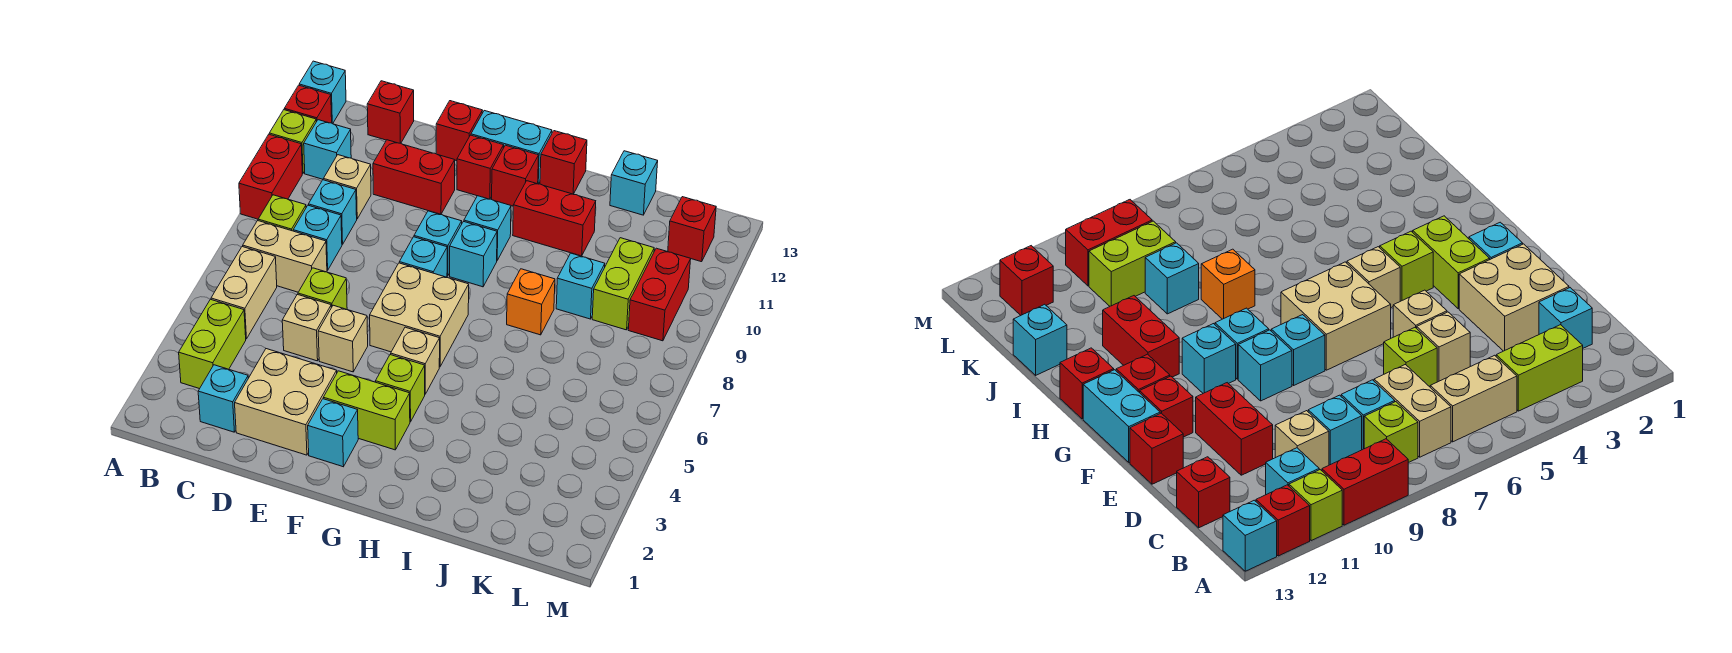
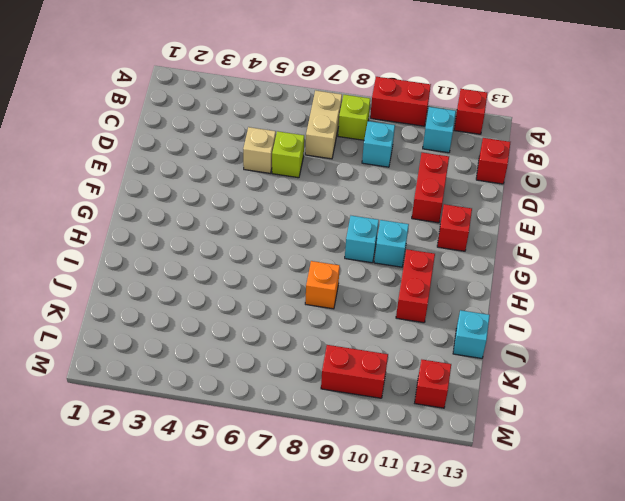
none -> lime 1x1 brick [269,110,316,173]
none -> cyan 1x1 brick [299,61,346,124]
none -> lime 1x2 brick [179,299,246,389]
none -> tan 1x2 brick [211,246,277,339]

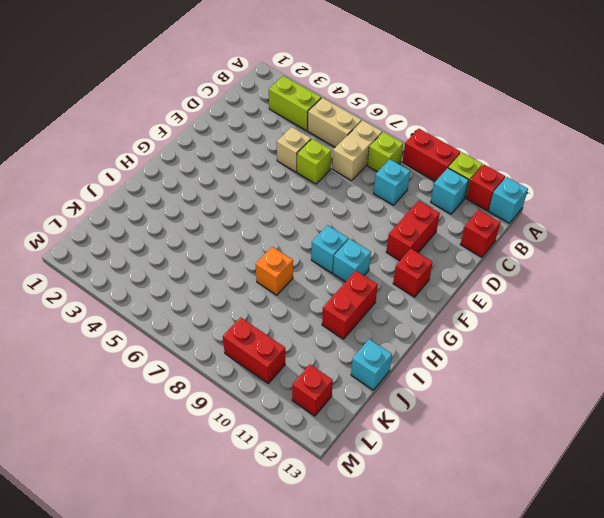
none -> cyan 1x1 brick [198,365,248,432]
none -> cyan 1x1 brick [293,205,342,270]
none -> tan 1x1 brick [323,155,371,219]
none -> tan 2x2 brick [235,349,337,455]

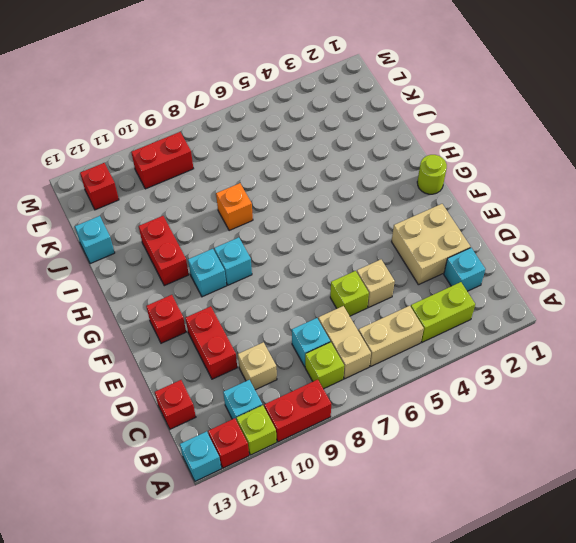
lime 1x1 round brick [417,155,447,194] -> none
none -> cyan 1x1 brick [308,180,357,245]
none -> tan 1x1 brick [318,305,368,372]
none -> red 1x1 brick [436,101,482,161]
none -> cyan 1x1 brick [308,399,358,467]

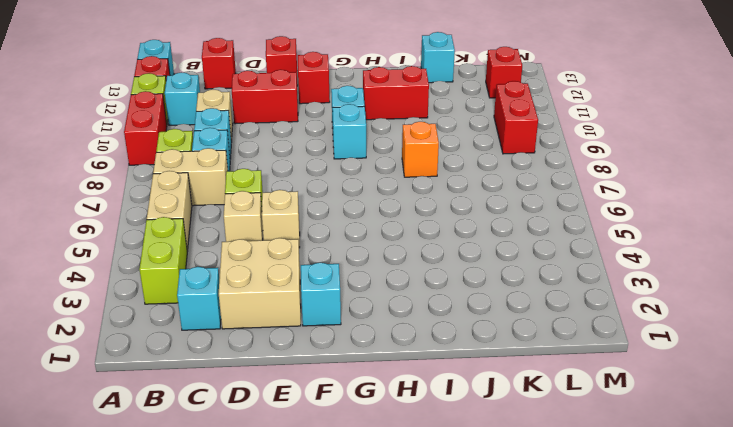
none -> lime 1x2 brick [323,371,410,450]
none -> tan 2x2 brick [370,263,469,367]
none -> cyan 1x1 brick [399,237,447,277]
none -> cyan 1x1 brick [414,211,462,276]

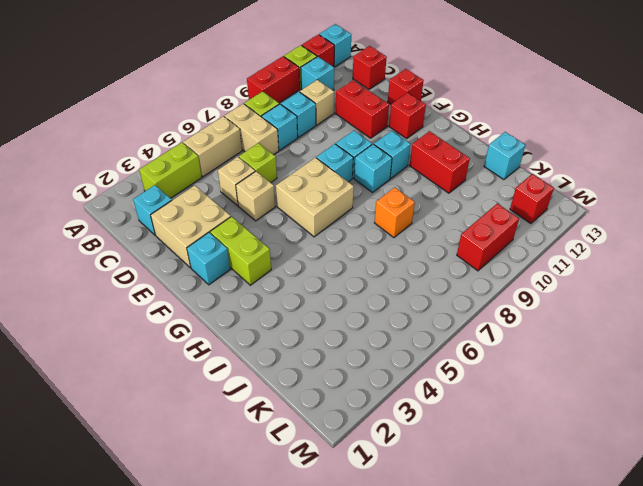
none -> cyan 1x2 brick [471,111,552,184]
none -> lime 1x1 brick [376,355,425,422]
none -> tan 1x1 brick [391,327,440,394]
none -> red 1x1 brick [492,145,539,206]

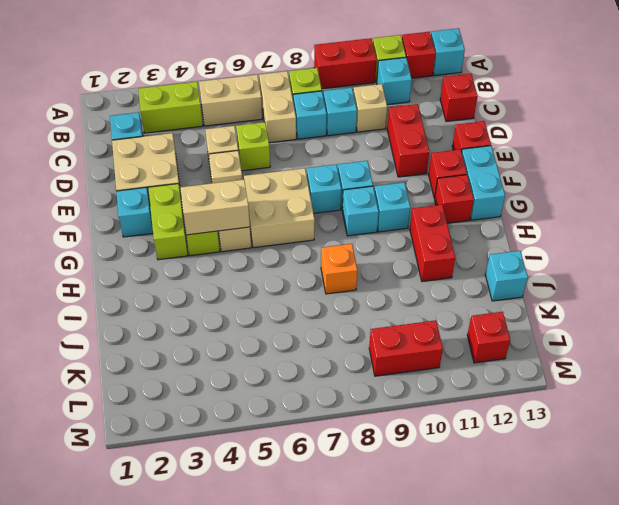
tan 1x2 brick [180,179,250,235] -> none
none -> red 1x1 brick [540,131,587,194]
none -> cyan 1x1 brick [556,253,605,319]
none -> lime 1x2 brick [592,238,654,330]

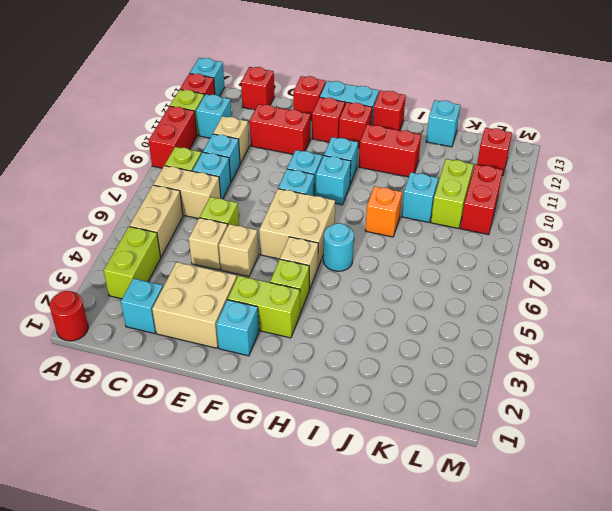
red 1x1 round brick [50,291,88,341] -> none
cyan 1x1 round brick [323,223,354,271] -> none

